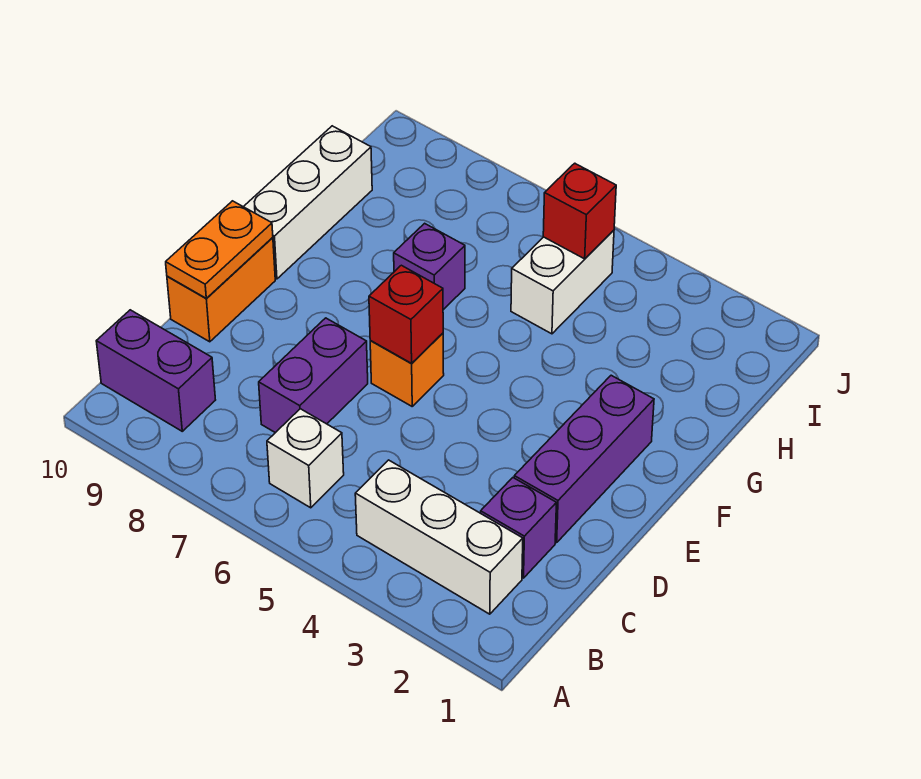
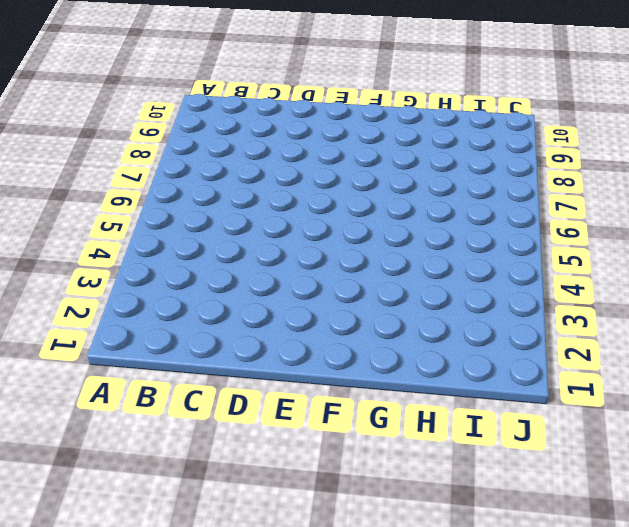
none -> white 1x3 brick [355,460,523,614]
none -> white 1x1 brick [267,409,344,508]
none -> purple 1x2 brick [96,310,215,431]

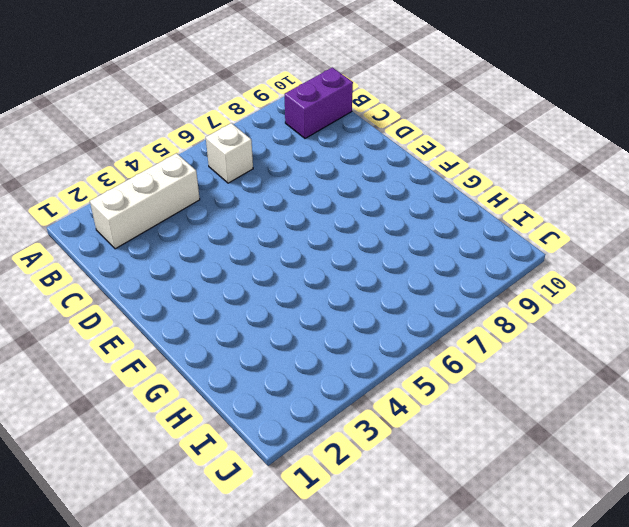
none -> purple 1x1 brick [481,478,556,578]
none -> purple 1x2 brick [259,318,368,433]
none -> purple 1x3 brick [514,375,654,543]

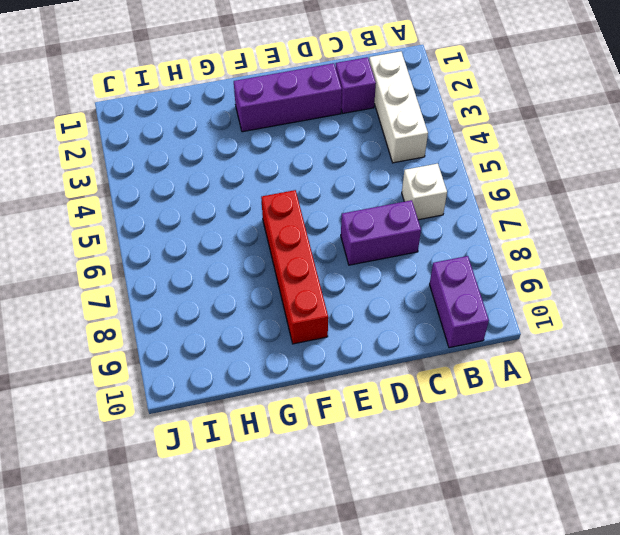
red 1x4 brick [261,190,328,344] -> none
none -> orange 1x2 brick [167,238,275,342]
none -> orange 1x1 brick [370,333,444,406]
none -> white 1x3 brick [244,126,372,279]

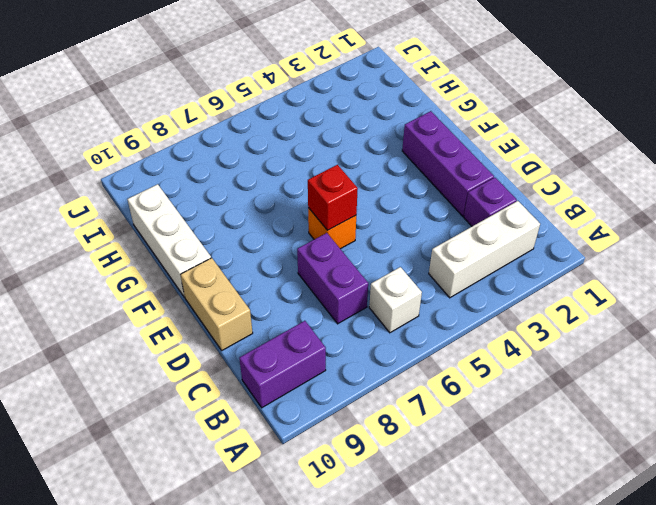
tan 1x2 brick [181,258,253,350] -> orange 1x2 brick [167,238,275,342]
none -> purple 1x1 brick [394,223,465,310]
none -> white 1x2 brick [511,230,614,334]
none -> orange 1x2 plate [166,201,273,298]

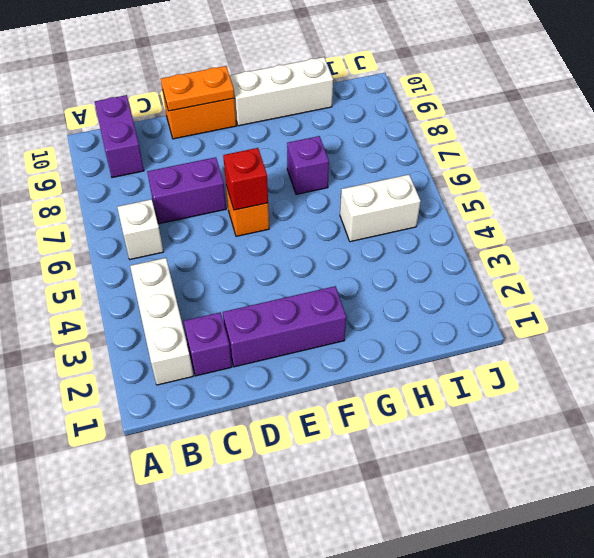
none -> red 1x1 brick [543,163,616,259]

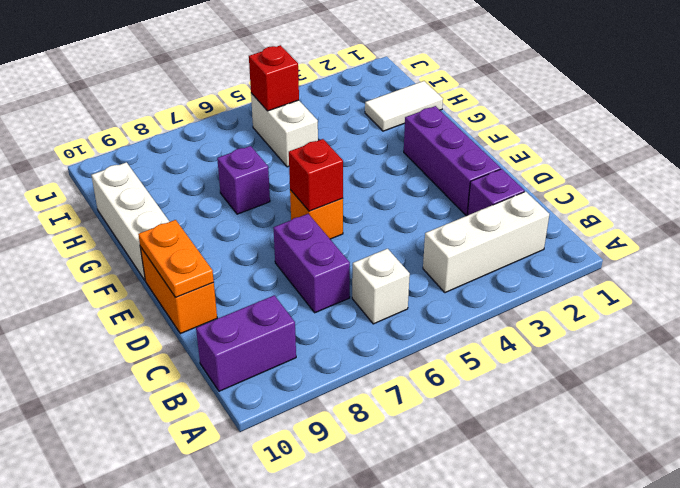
white 1x2 tile [365,81,443,131] -> none

